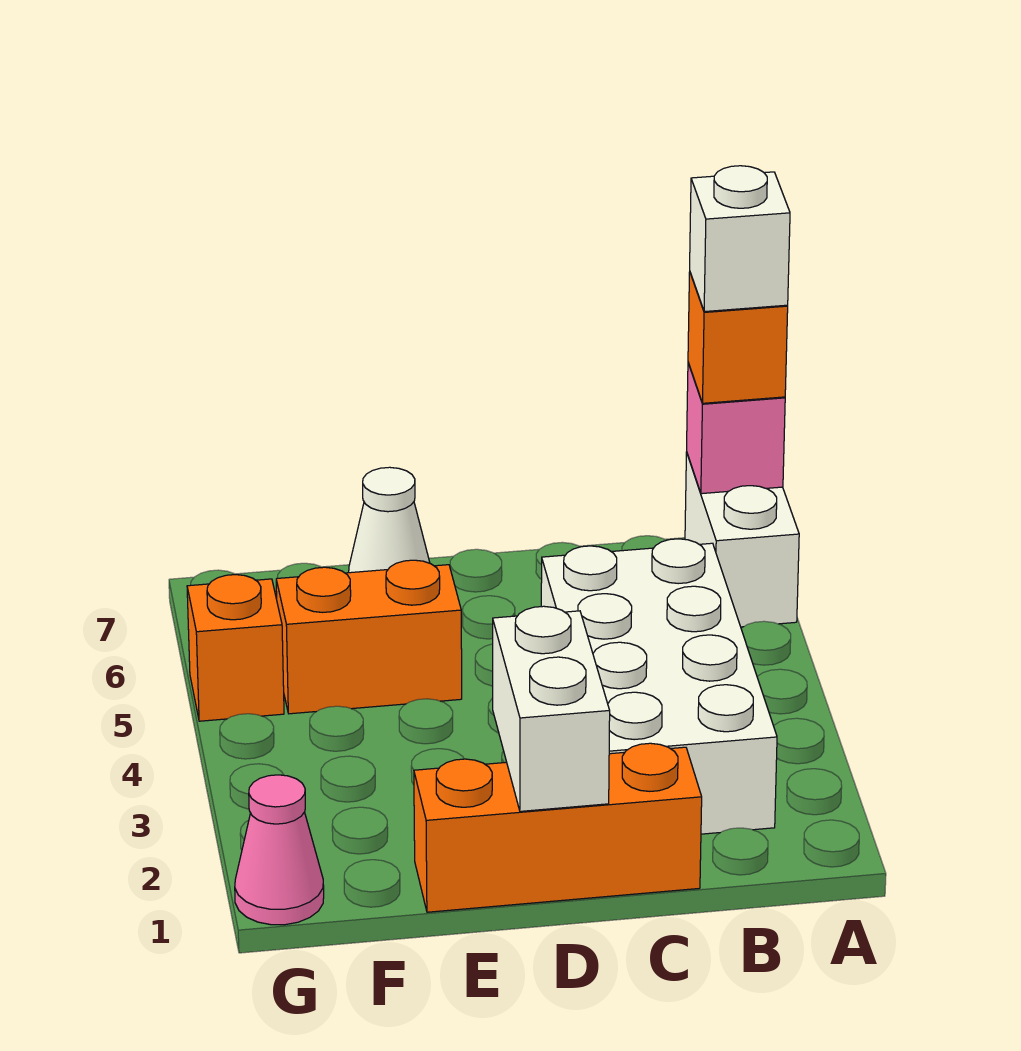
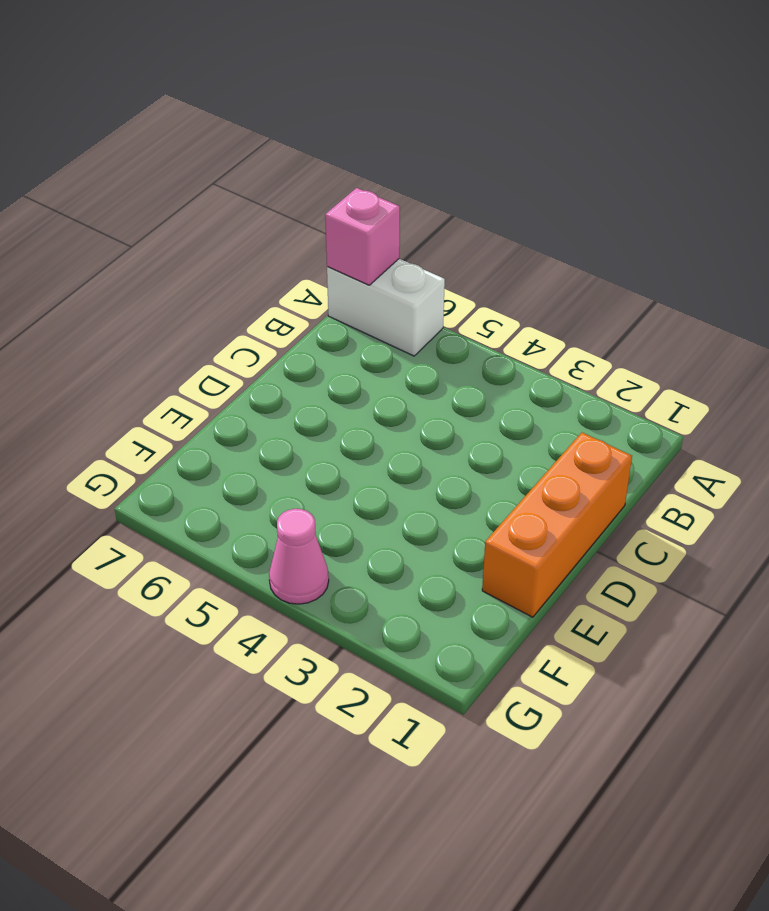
pink 1x1 cone [269,509,329,604] -> pink 1x1 cone moved to [235,775,324,925]
none -> white 2x4 brick [541,539,777,834]
none -> orange 1x2 brick [276,560,462,714]

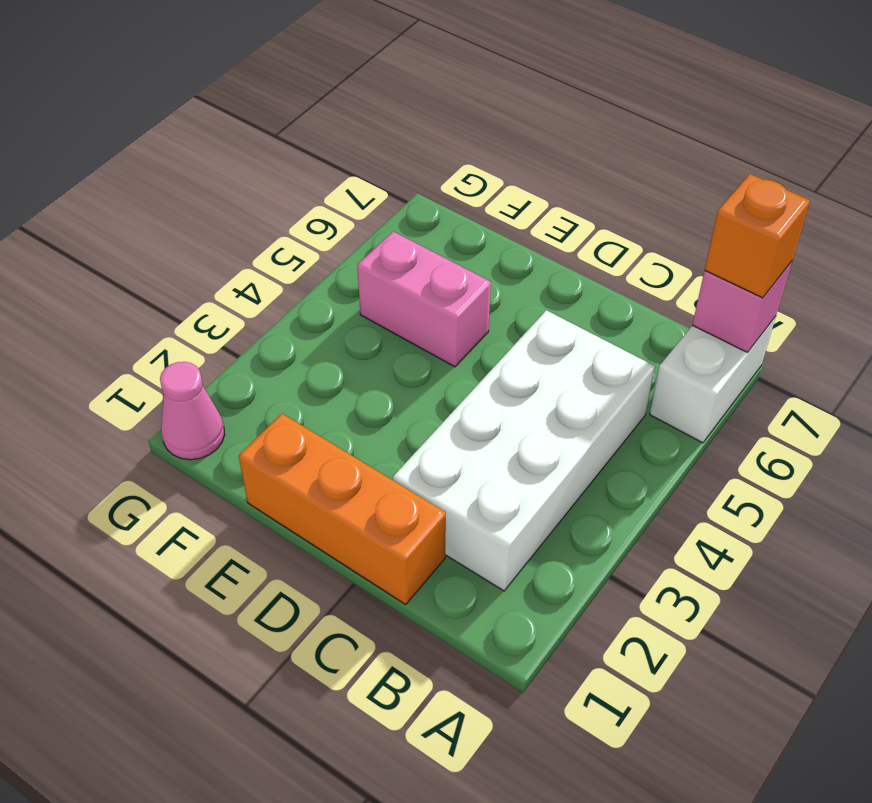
pink 1x2 brick [357,232,491,367] -> orange 1x2 brick [276,560,462,714]
none -> white 1x1 cone [349,467,430,573]
none -> orange 1x1 brick [187,575,284,721]

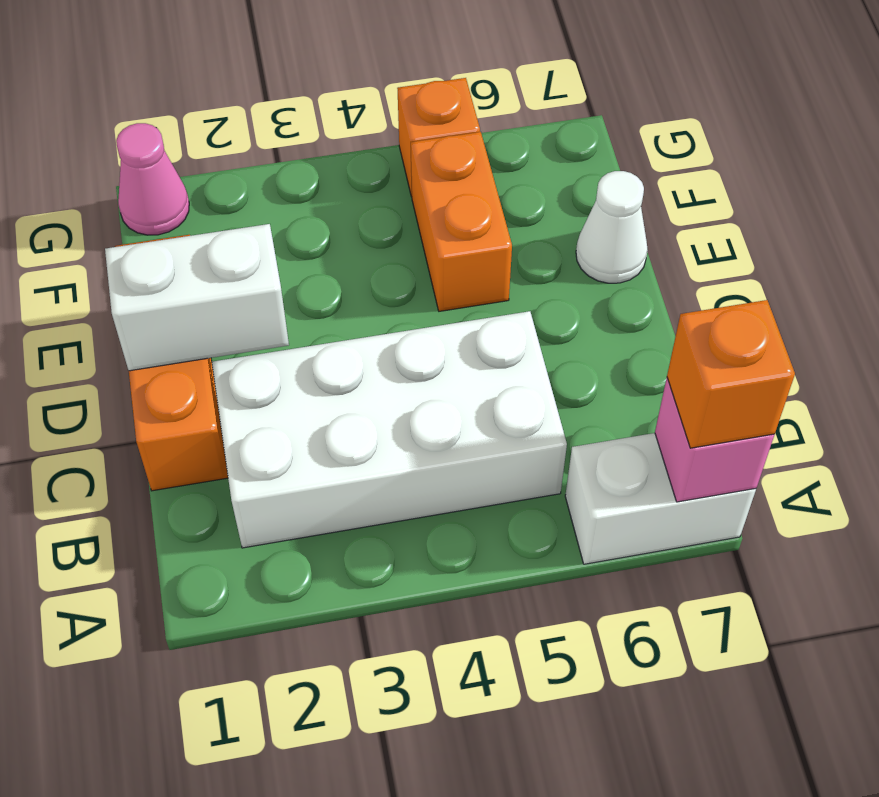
none -> white 1x1 brick [690,166,790,312]

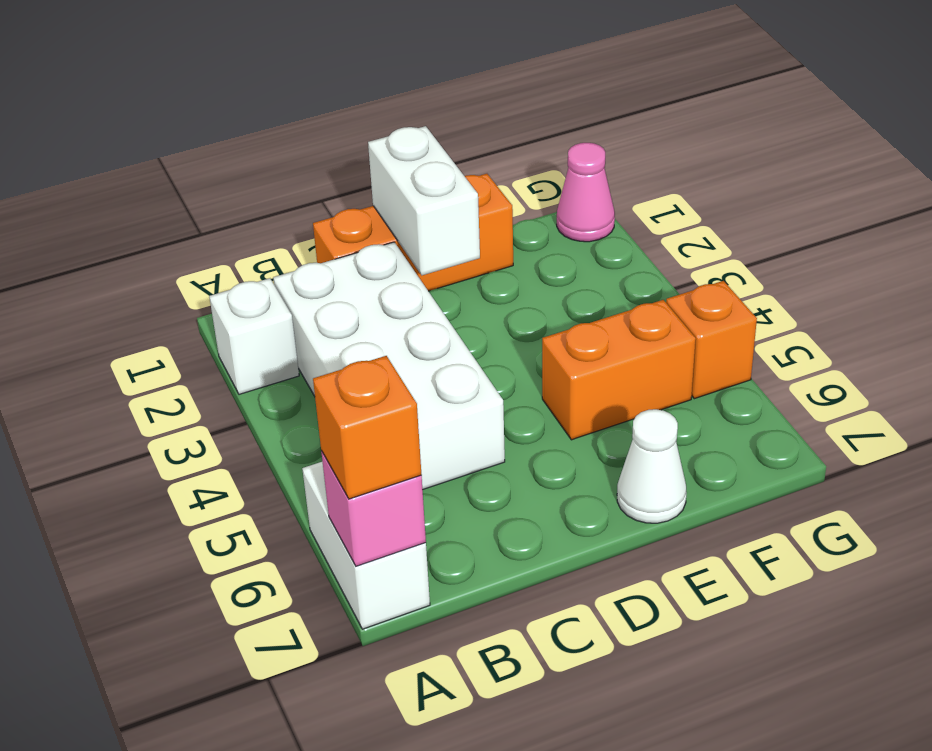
white 1x1 brick [209,278,299,394] -> white 1x1 brick moved to [690,166,790,312]

